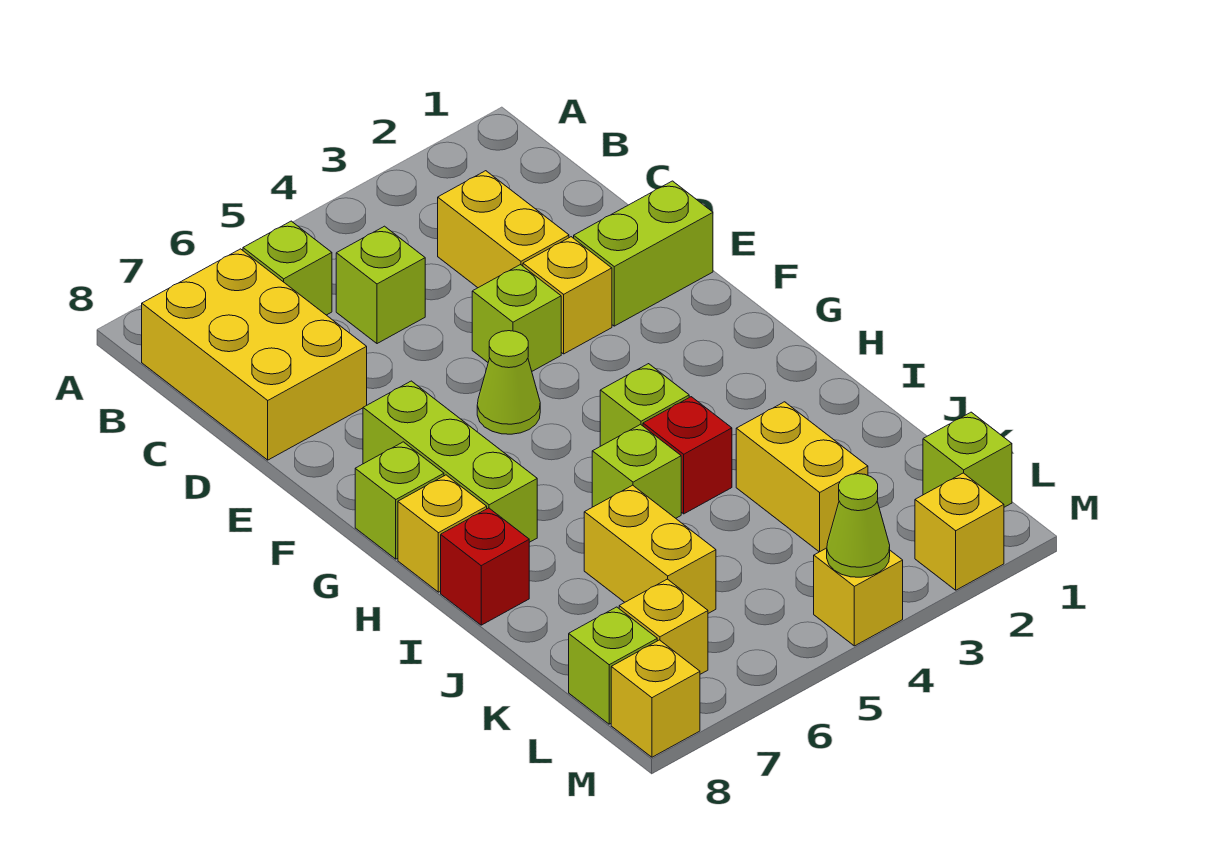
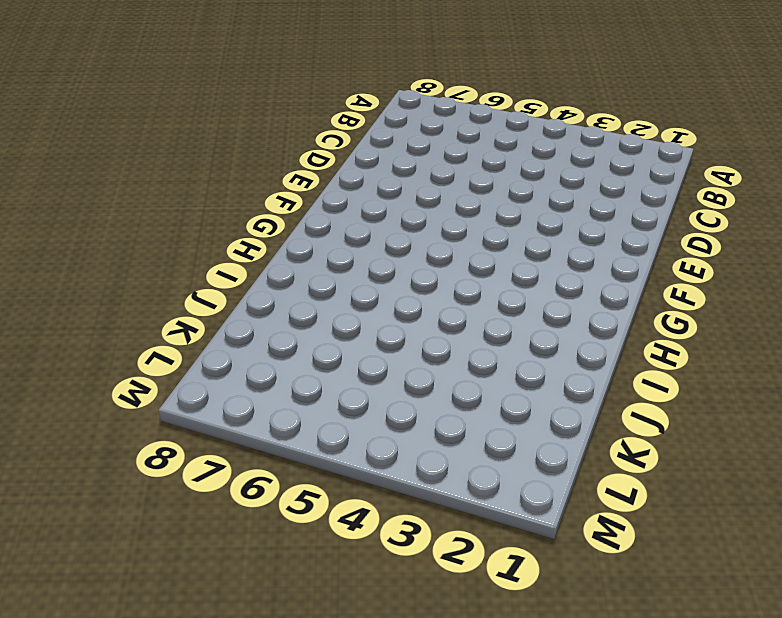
none -> lime 1x1 brick [243,221,332,315]
none -> yellow 2x3 brick [142,249,367,460]
none -> yellow 1x2 brick [438,171,569,288]

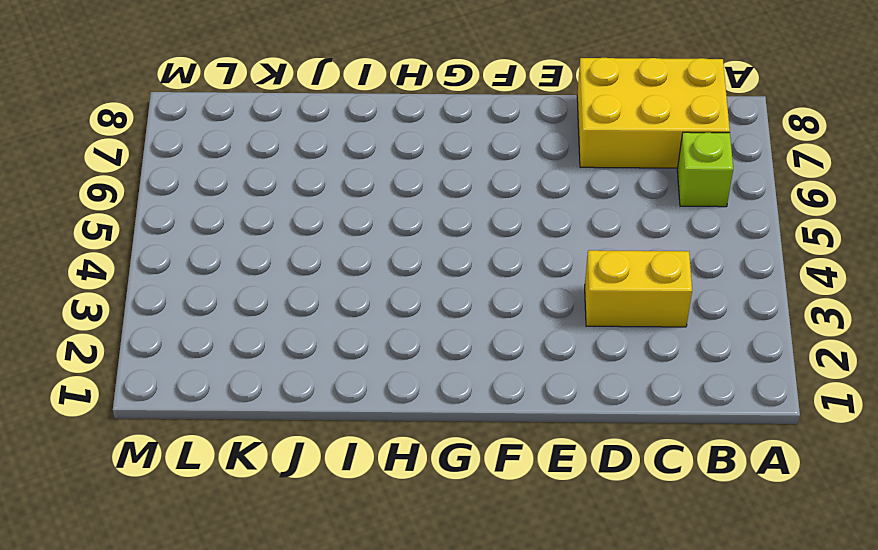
none -> lime 1x1 brick [336,226,425,344]
none -> lime 1x2 brick [574,181,713,326]
none -> yellow 1x1 brick [523,237,612,354]

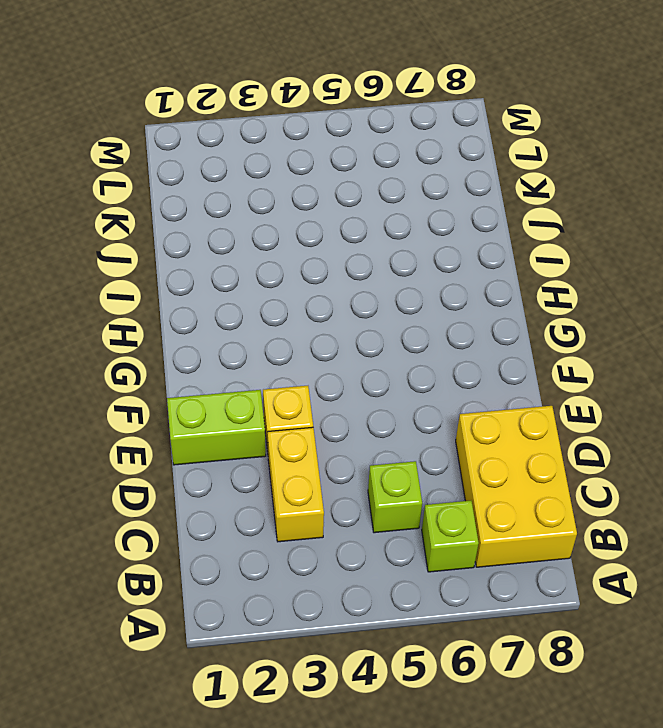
none -> lime 1x1 brick [472,265,561,371]
none -> lime 1x1 cone [477,331,540,434]
none -> lime 1x3 brick [363,381,537,542]

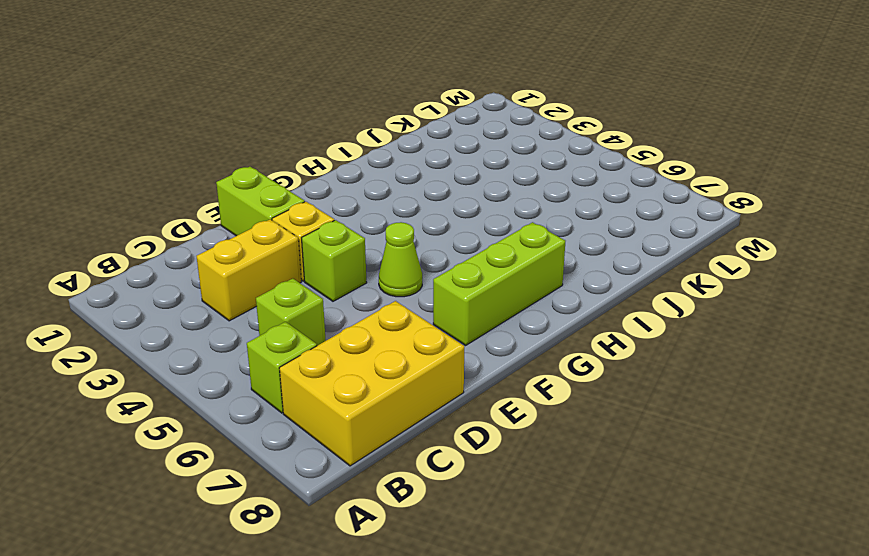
none -> lime 1x1 brick [355,442,444,559]
none -> lime 1x1 brick [600,364,689,446]
none -> yellow 1x1 brick [398,475,487,592]

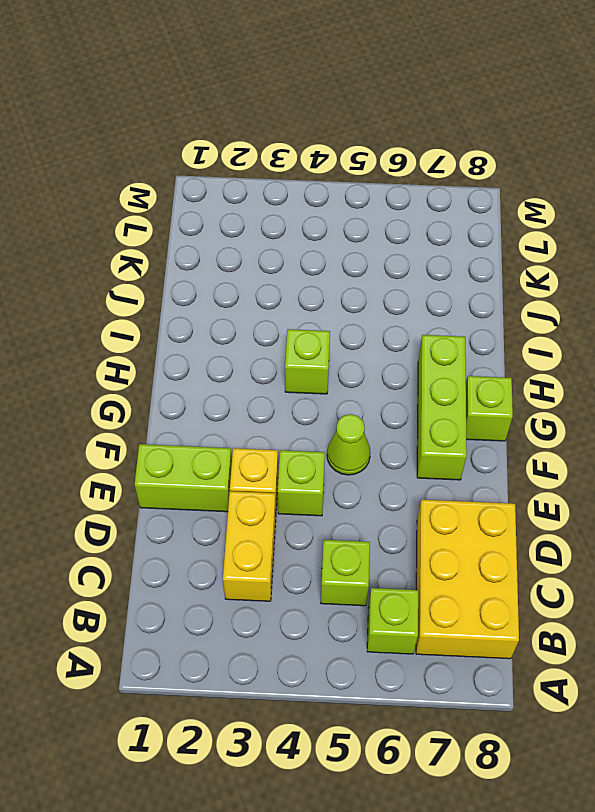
none -> yellow 1x1 brick [398,475,487,592]
none -> red 1x1 brick [643,397,732,514]
none -> lime 1x1 brick [592,424,681,518]

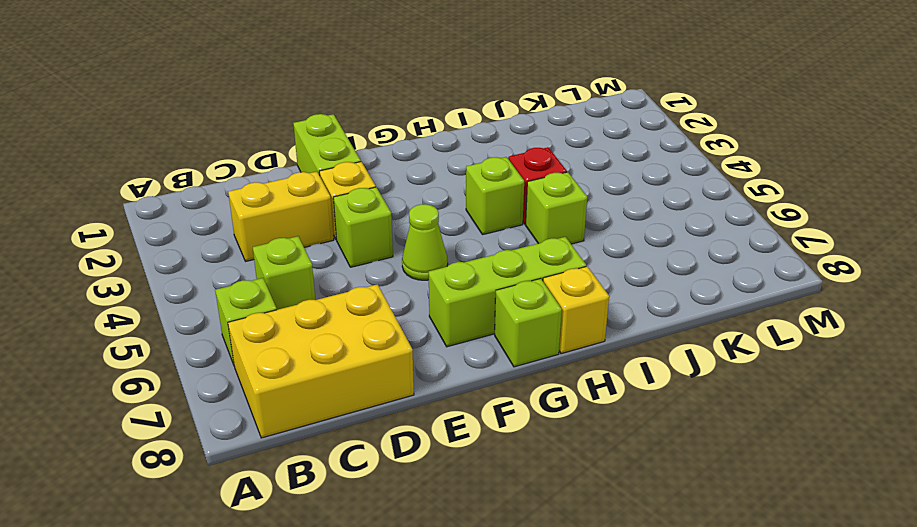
none -> red 1x1 brick [441,508,529,625]
none -> yellow 1x2 brick [736,402,868,552]
none -> yellow 1x2 brick [584,485,716,613]

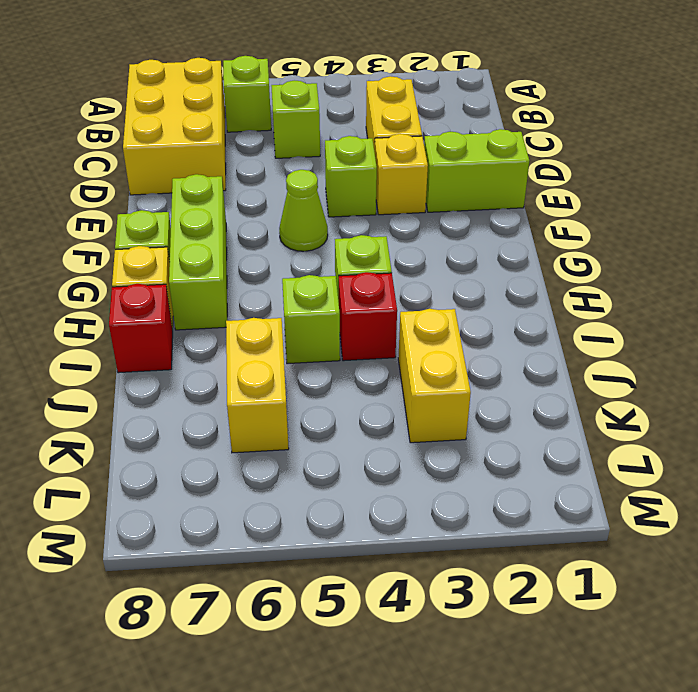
none -> lime 1x1 brick [923,412,1012,507]
none -> yellow 1x1 brick [619,579,708,674]
none -> lime 1x1 brick [569,607,657,724]

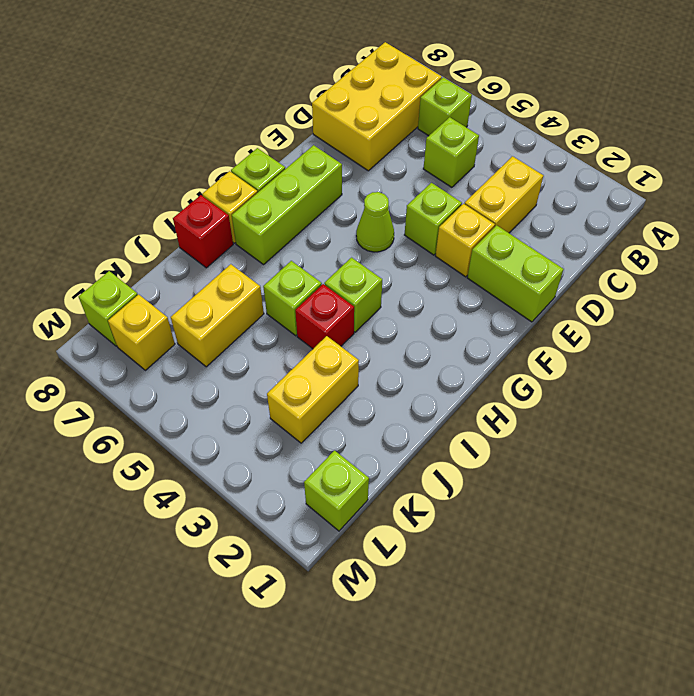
none -> yellow 1x1 brick [915,473,1004,590]
none -> yellow 1x1 brick [814,548,903,646]
none -> yellow 1x1 brick [611,640,700,757]

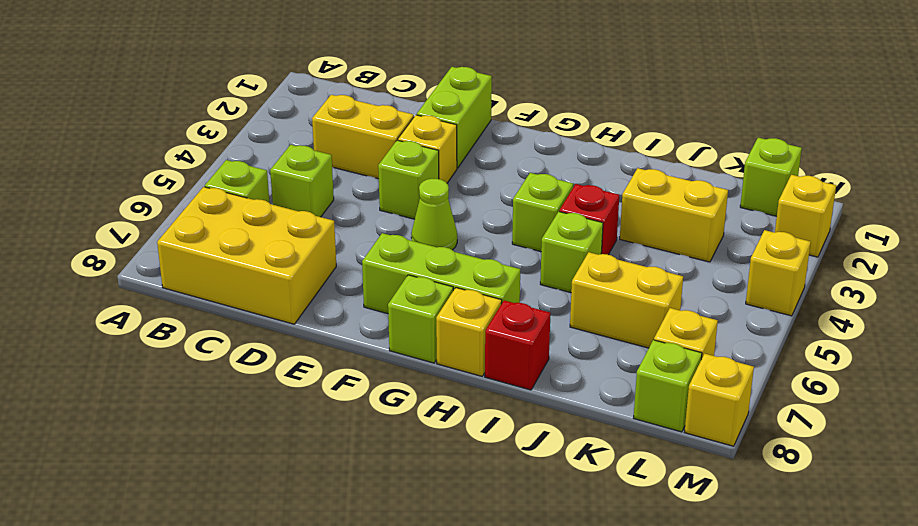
none -> lime 1x1 cone [827,474,890,577]

